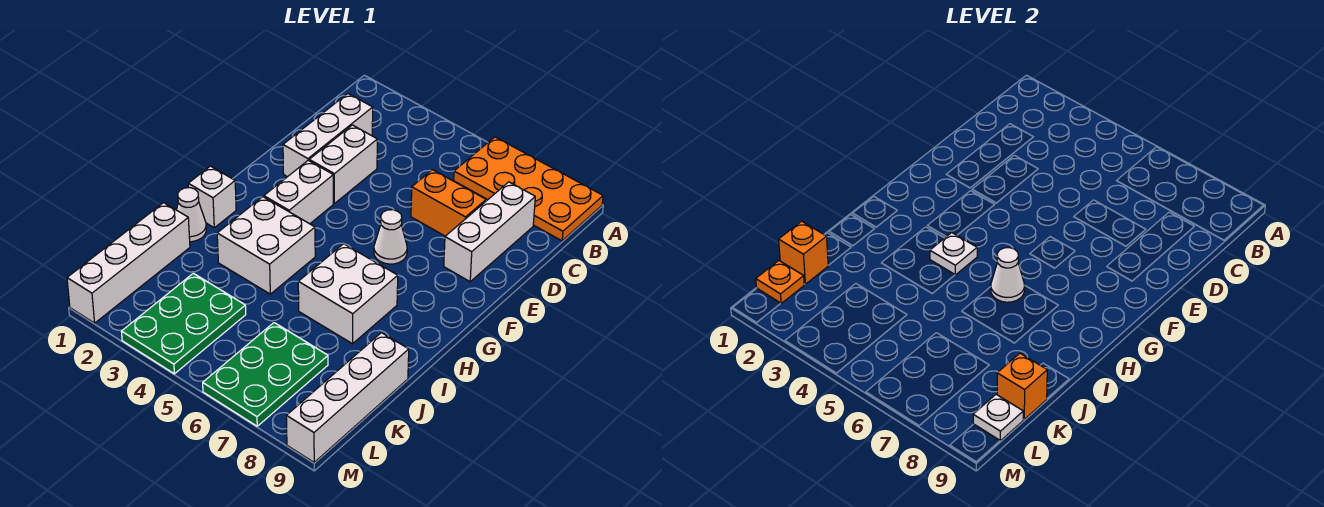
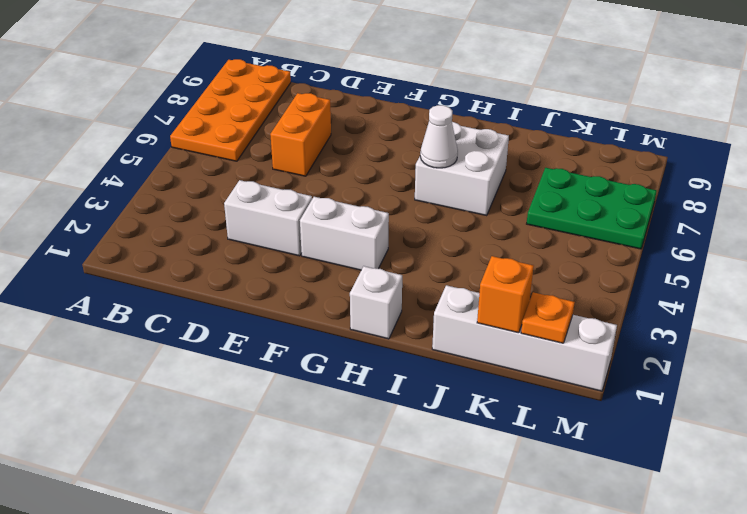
none -> white 1x3 brick [283,94,373,177]
none -> white 1x3 brick [444,182,535,282]
none -> white 1x1 cone [374,210,407,264]

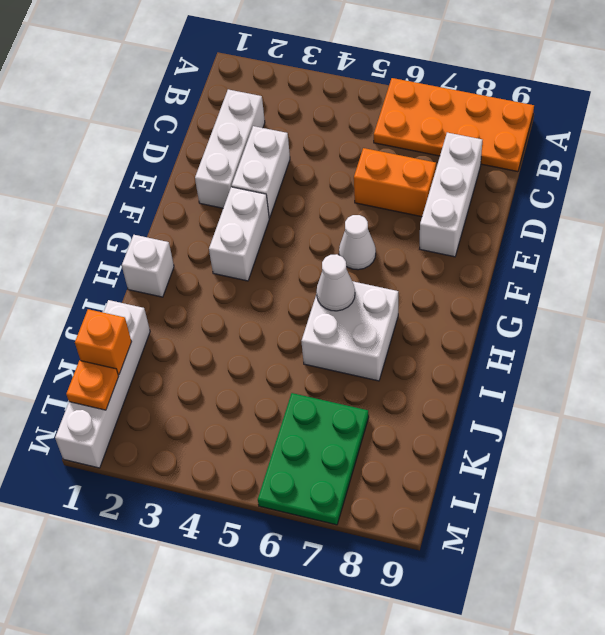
none -> white 2x2 brick [217,197,315,294]
none -> white 1x1 cone [177,188,206,242]
none -> white 1x4 brick [286,333,409,462]

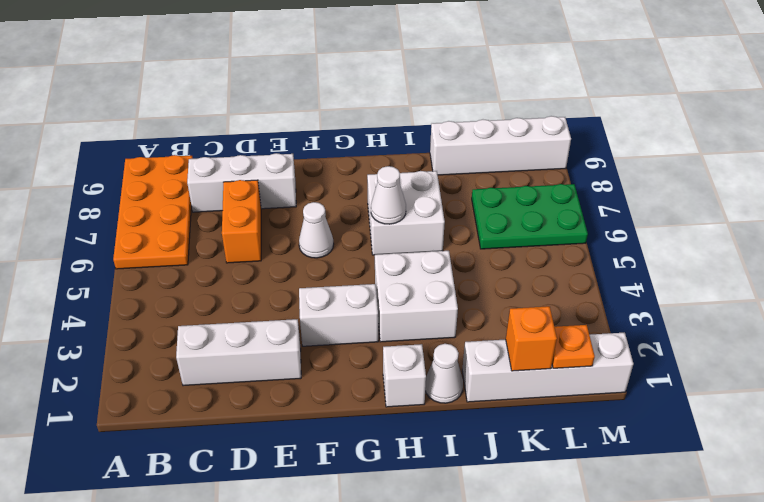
none -> white 1x2 brick [309,125,377,203]
none -> green 2x3 plate [121,273,246,374]
none -> white 1x1 plate [930,233,977,275]

